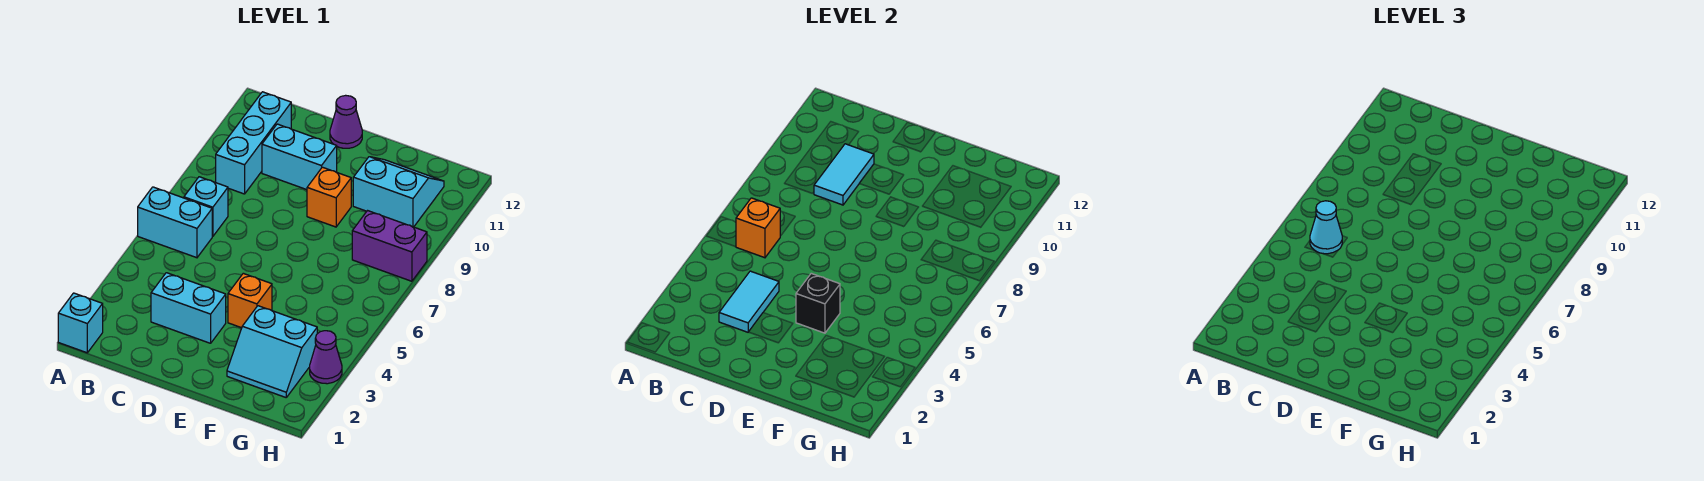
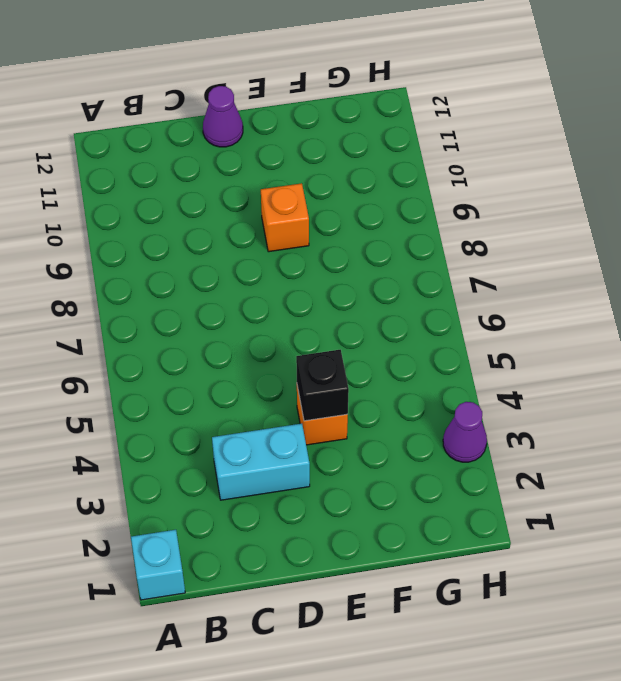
none -> cyan 1x2 brick [138,187,212,258]
none -> cyan 1x1 brick [184,177,228,236]
none -> cyan 1x3 brick [216,92,291,194]

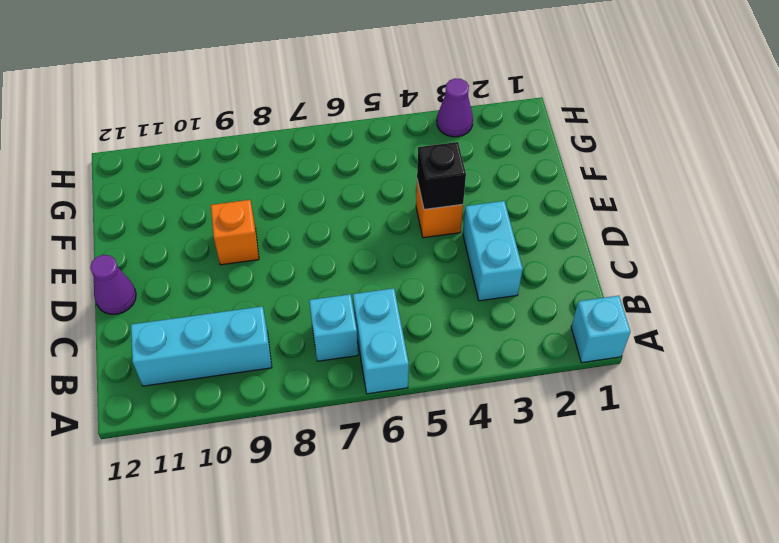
none -> cyan 1x2 brick [262,124,337,190]
none -> cyan 2x2 slope [227,306,317,397]
none -> cyan 2x2 slope [353,157,444,227]

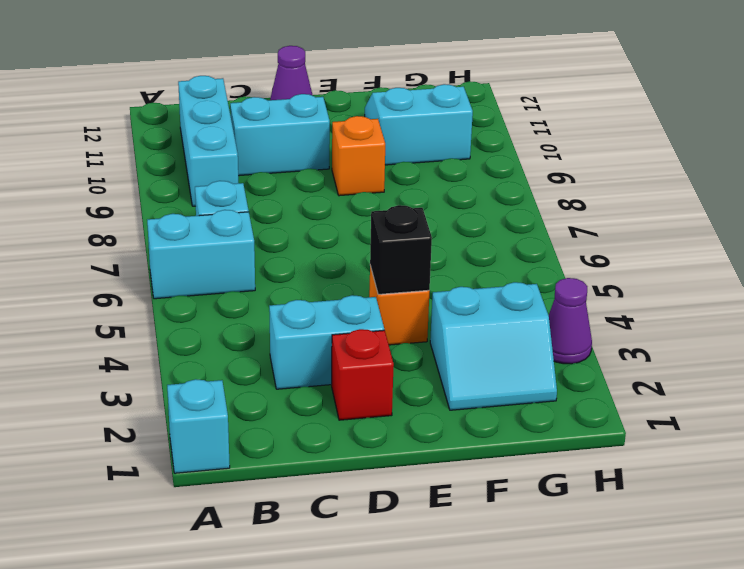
red 1x1 brick [332,329,394,420] -> none
none -> purple 1x2 brick [352,211,427,281]
none -> orange 1x1 brick [736,198,780,258]
none -> cyan 1x2 tile [719,271,779,332]

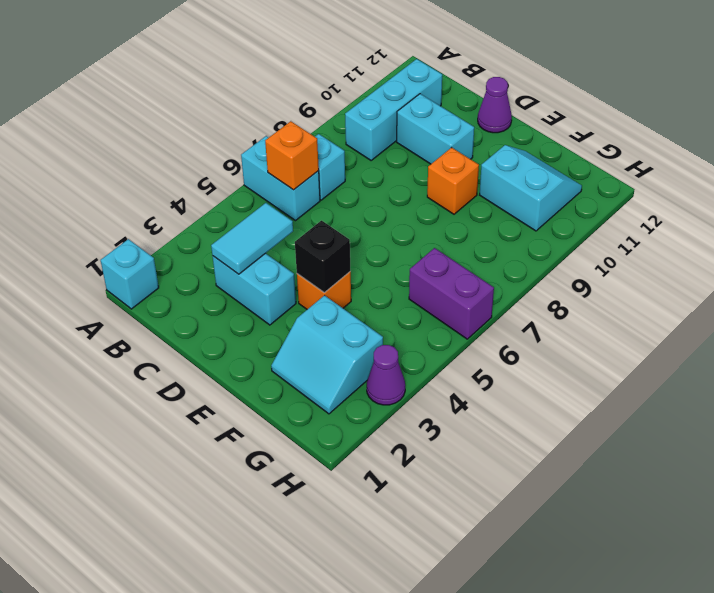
purple 1x2 brick [409,248,494,339] -> purple 1x2 brick moved to [352,211,427,281]
none -> cyan 1x2 tile [814,144,874,205]
none -> cyan 1x1 cone [1310,201,1342,254]

